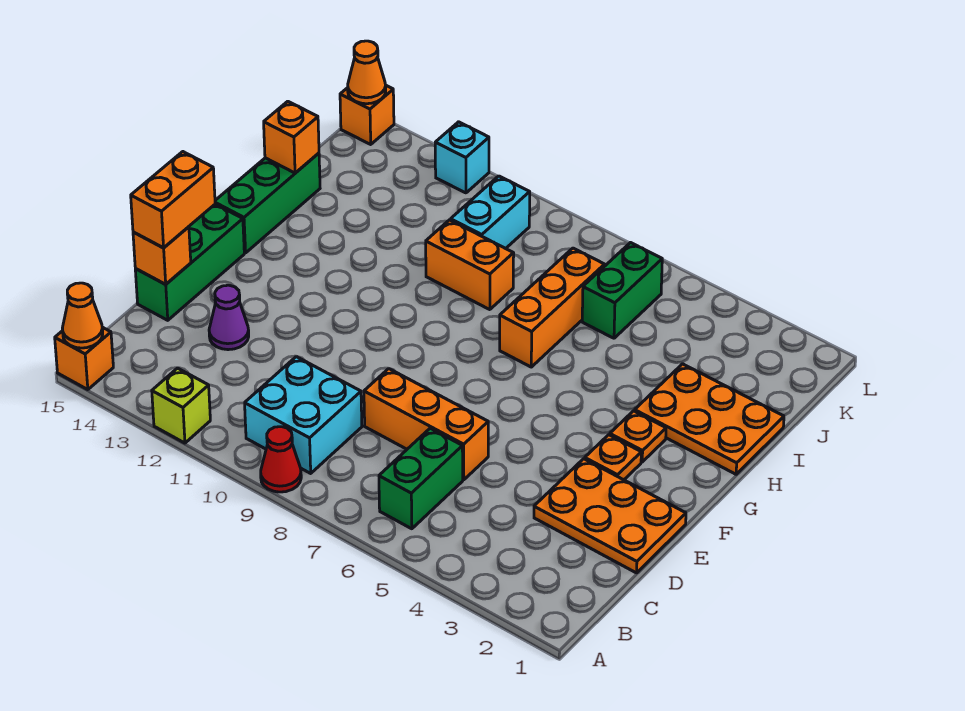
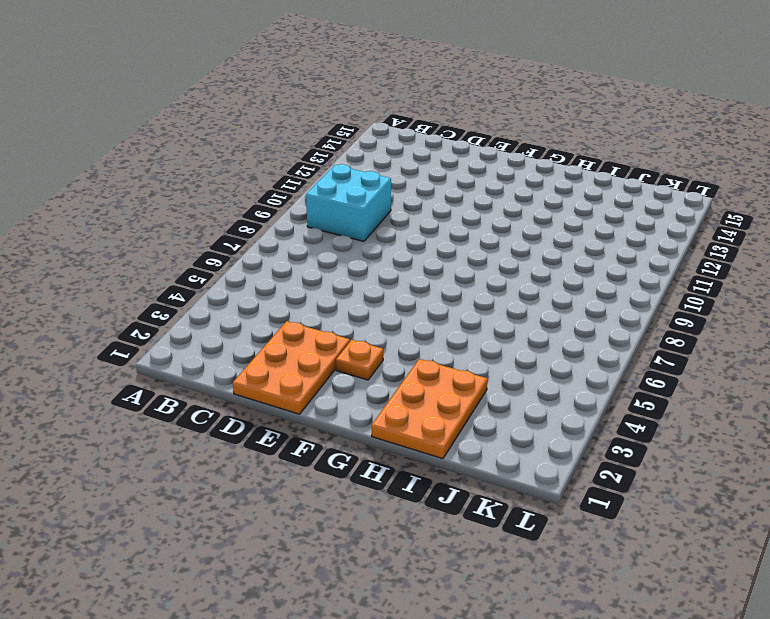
none -> red 1x1 cone [261,427,301,492]
none -> lime 1x1 brick [152,368,210,443]
none -> orange 1x1 brick [55,327,113,390]

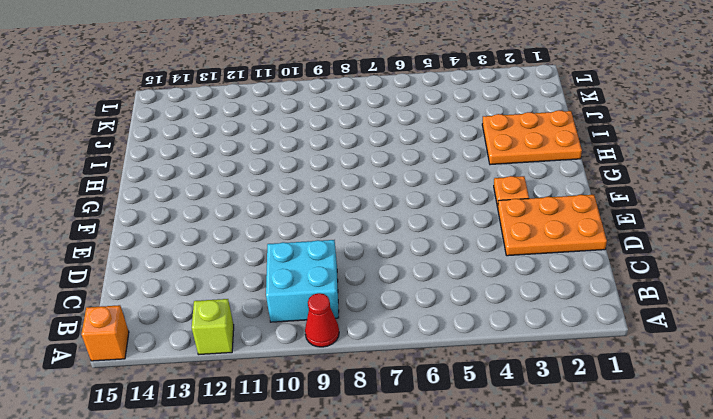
none -> green 1x2 brick [379,428,463,529]
none -> orange 1x3 brick [364,369,488,480]
none -> purple 1x1 cone [209,285,249,350]

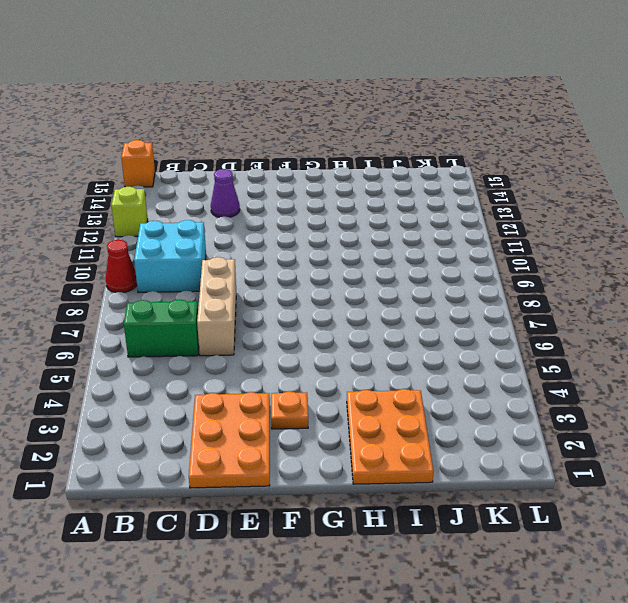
tan 1x3 brick [197,257,236,356] -> orange 1x3 brick [364,369,488,480]
none -> green 1x3 brick [135,204,244,320]
none -> orange 1x1 plate [610,411,666,462]
none -> green 1x3 brick [215,153,320,253]

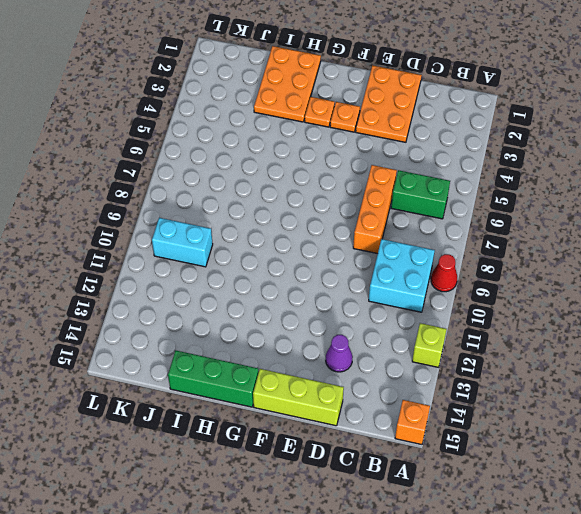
lime 1x3 brick [253,369,344,426] -> green 1x3 brick [135,204,244,320]
none -> orange 1x3 brick [500,248,605,367]
none -> orange 1x2 brick [426,220,514,310]
none -> green 1x2 brick [582,243,662,338]

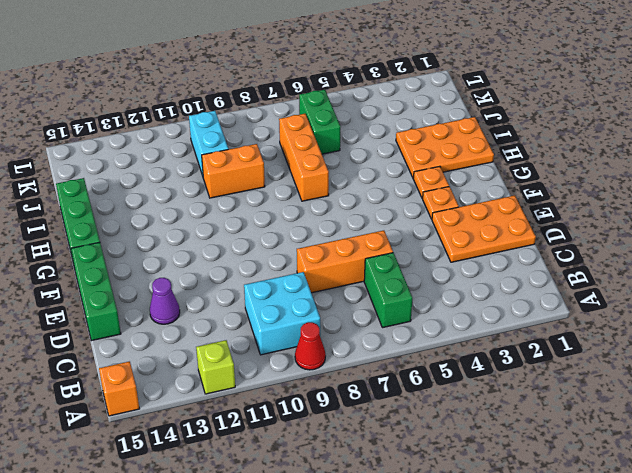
none -> cyan 1x1 brick [435,122,489,193]
none -> orange 1x1 brick [340,86,394,144]
none -> orange 1x1 cone [62,283,103,348]

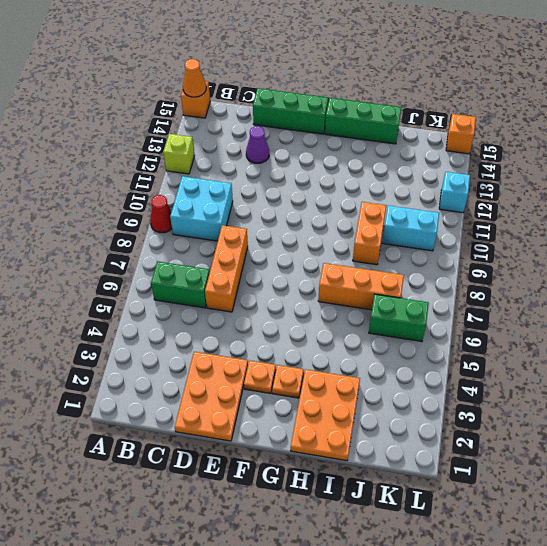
none -> orange 1x1 brick [133,227,191,284]
none -> orange 1x1 brick [264,101,319,173]
none -> orange 1x1 cone [348,41,386,104]

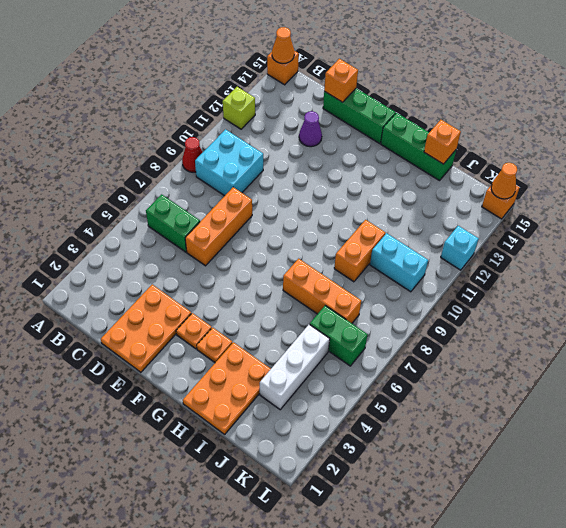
white 1x3 brick [260,324,330,410] -> none
none -> orange 1x2 brick [131,152,215,248]

